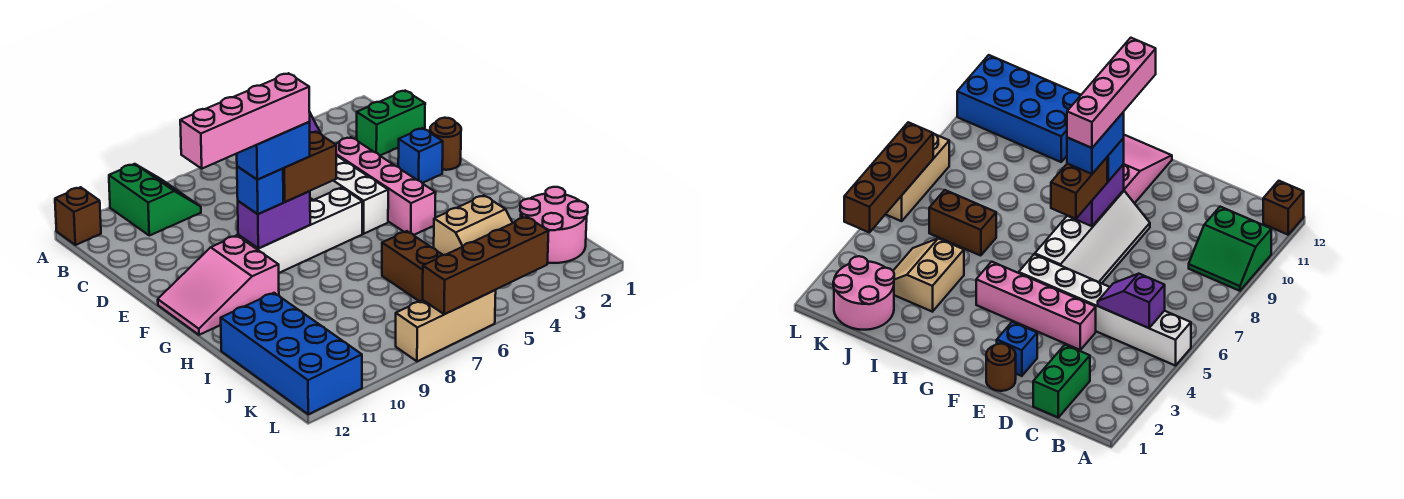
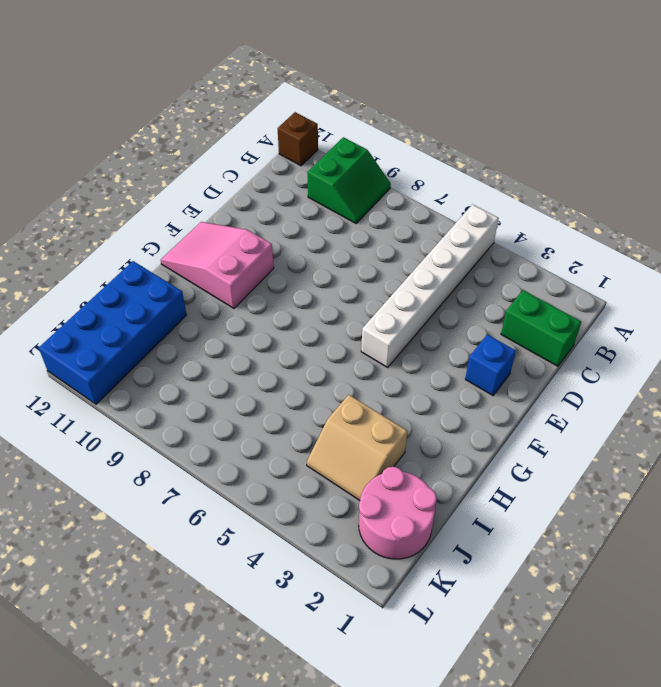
none -> pink 1x4 brick [336,137,436,235]
none -> brown 1x1 round brick [430,118,461,170]
none -> white 2x4 slope [237,188,362,273]

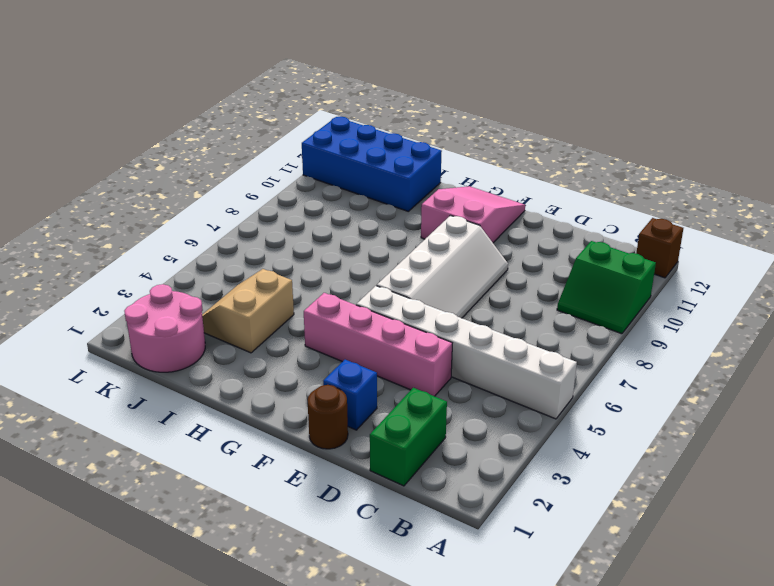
none -> brown 1x2 brick [382,231,442,301]
none -> tan 1x3 brick [396,290,496,361]
none -> purple 1x2 slope [1098,274,1165,328]

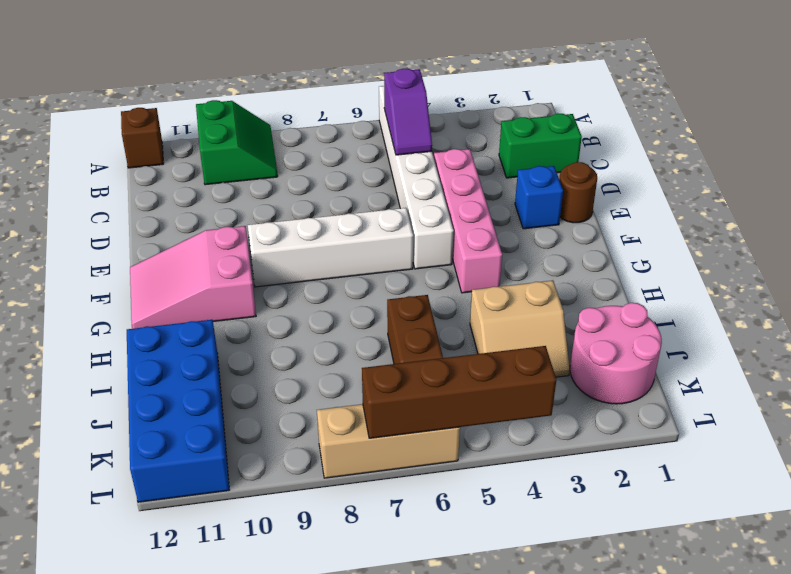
none -> purple 1x2 brick [238,191,310,248]
none -> brown 1x2 brick [283,132,336,202]
none -> blue 1x1 brick [237,166,283,214]

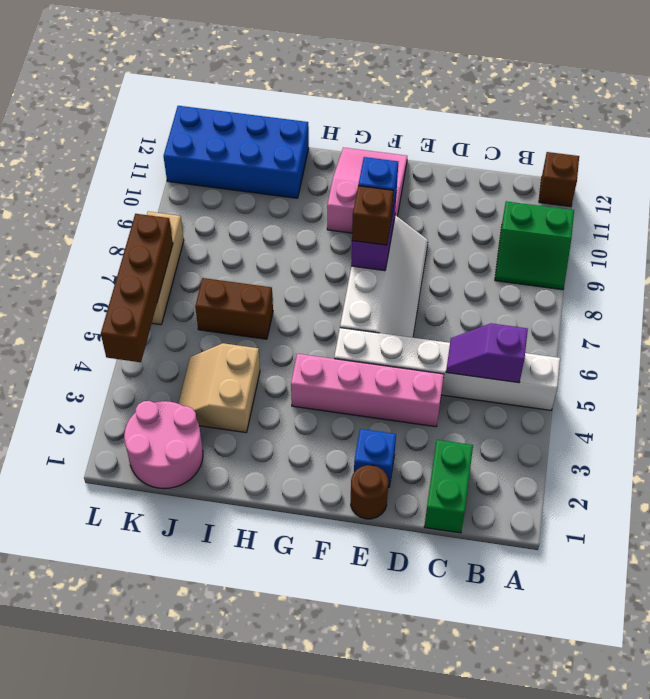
brown 1x1 brick [352,186,393,245] -> brown 1x2 brick [283,132,336,202]
none -> blue 1x2 brick [237,122,310,180]
none -> pink 1x4 brick [180,73,310,169]

